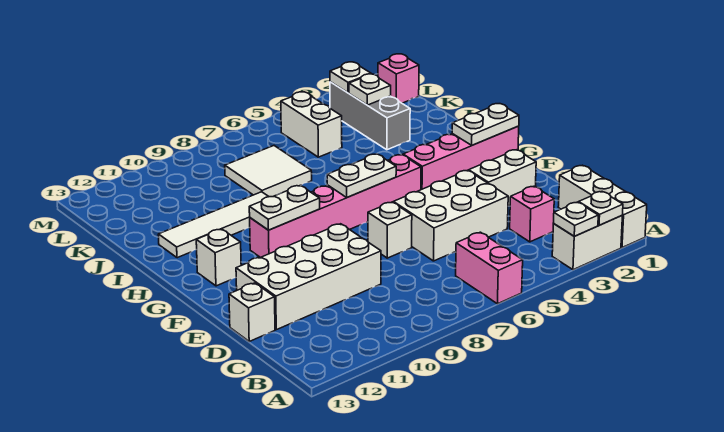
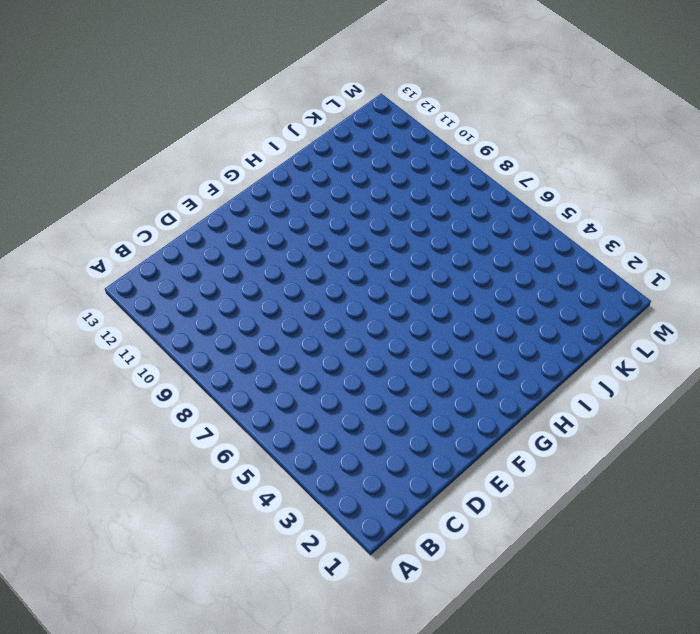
none -> white 1x3 brick [558,165,647,248]
none -> white 1x2 brick [552,216,622,270]
none -> pink 1x2 brick [456,232,523,304]

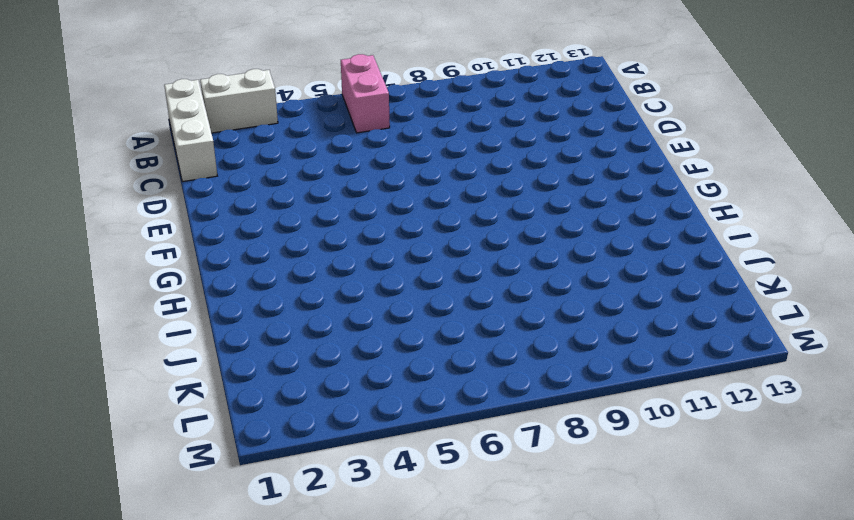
none -> pink 1x1 brick [510,186,554,242]
none -> white 2x3 brick [393,170,508,261]
none -> white 2x4 brick [236,224,381,330]

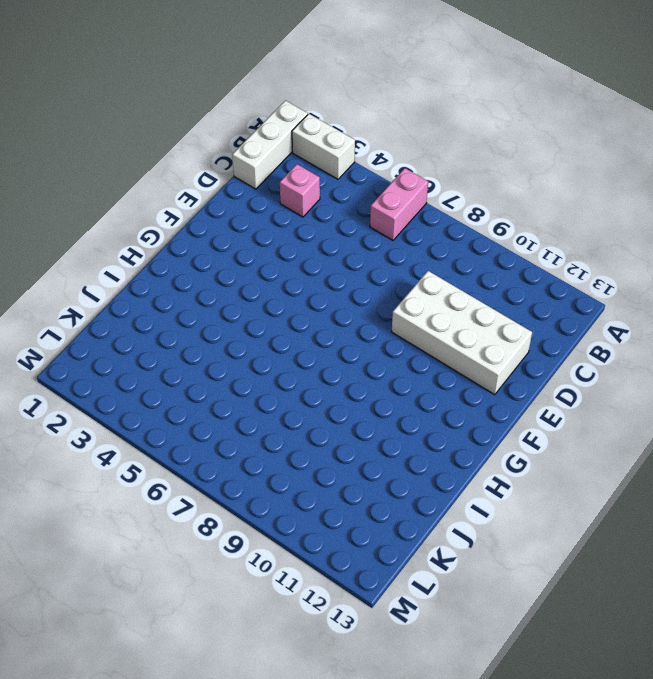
none -> white 2x3 brick [393,170,508,261]
none -> white 1x1 brick [229,283,275,341]
none -> white 1x2 brick [469,150,536,206]

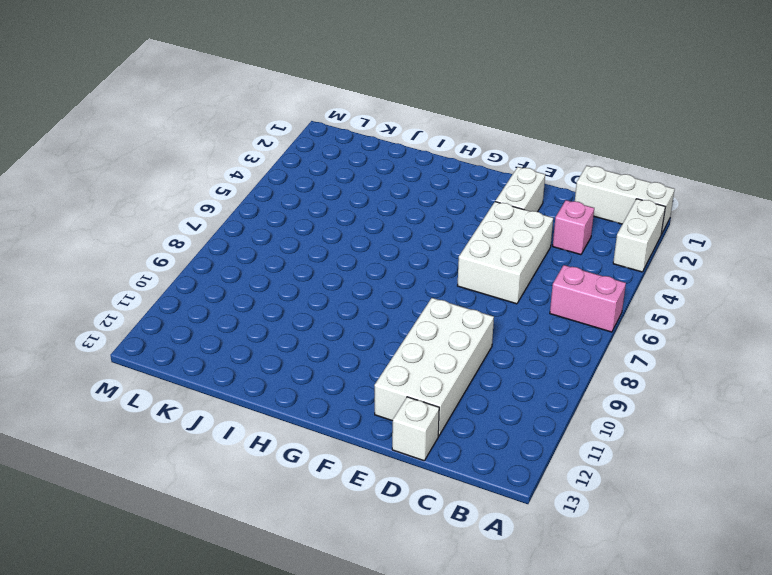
none -> white 1x1 brick [368,202,412,258]
none -> pink 1x4 brick [403,126,519,190]
none -> pink 1x6 brick [250,155,421,258]

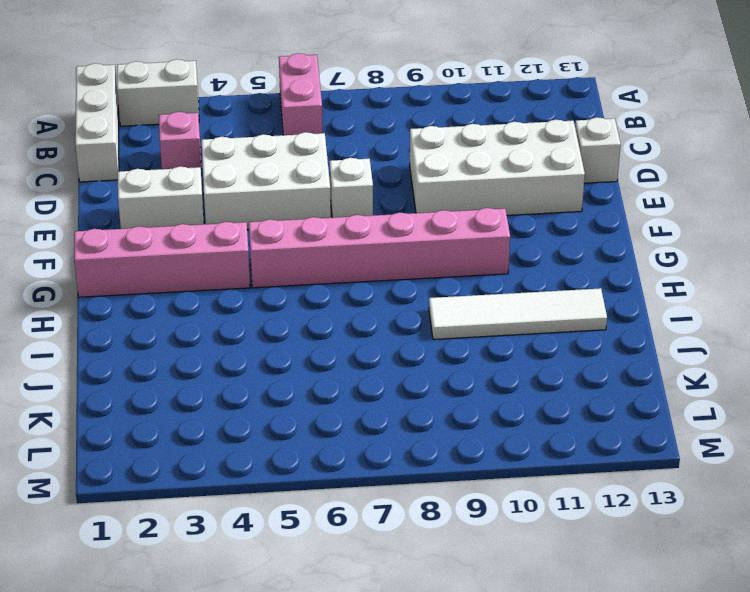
none -> white 1x1 brick [196,229,241,286]
none -> grey 1x3 brick [330,82,410,150]
none -> white 2x2 tile [225,146,312,197]

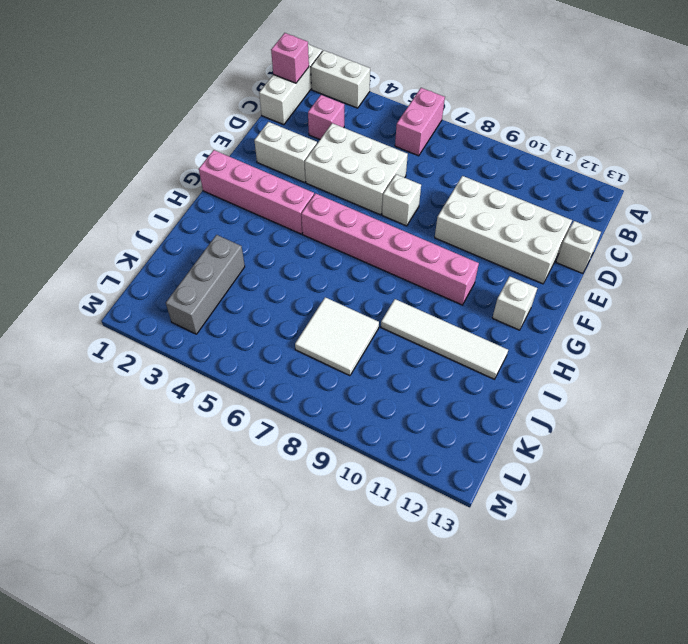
pink 1x1 brick [271,33,309,83] -> pink 1x1 brick moved to [378,54,419,103]
none -> white 1x2 brick [281,92,342,157]
none -> white 1x1 plate [579,192,623,225]
none -> white 1x1 plate [554,202,598,236]

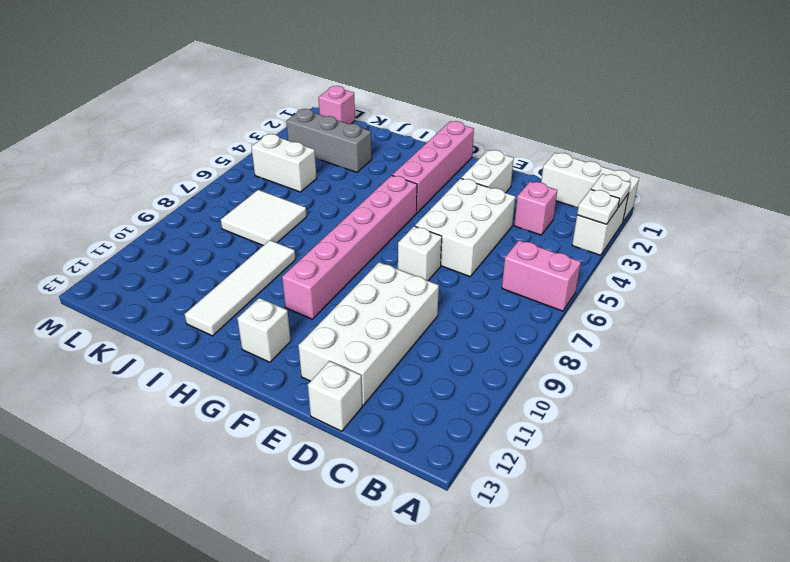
none -> white 1x2 plate [452,104,519,145]
none -> white 1x2 plate [327,154,396,197]
none -> white 1x2 plate [249,185,320,230]

